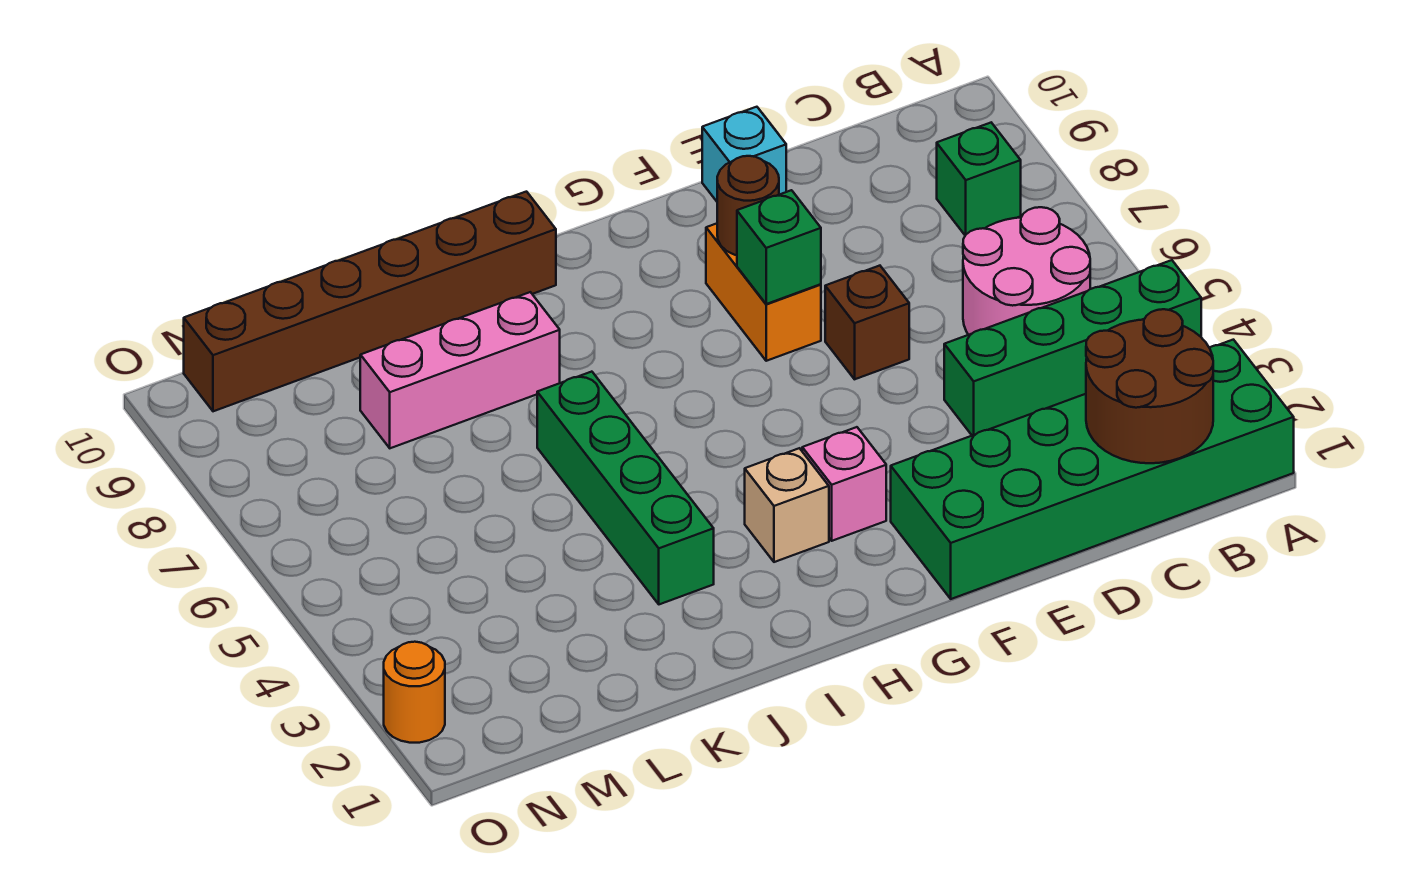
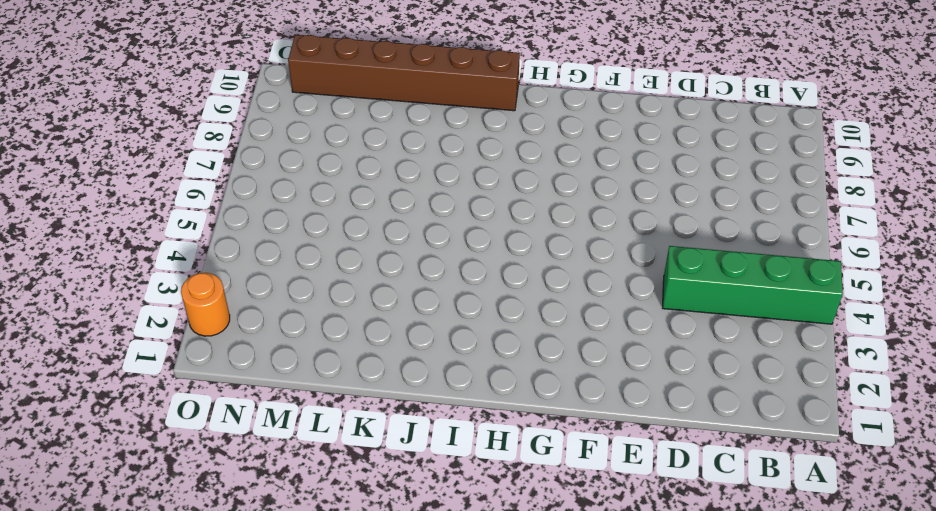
none -> green 2x6 brick [891,340,1294,599]
none -> pink 2x2 round brick [963,207,1090,335]
none -> green 1x1 brick [937,123,1021,235]

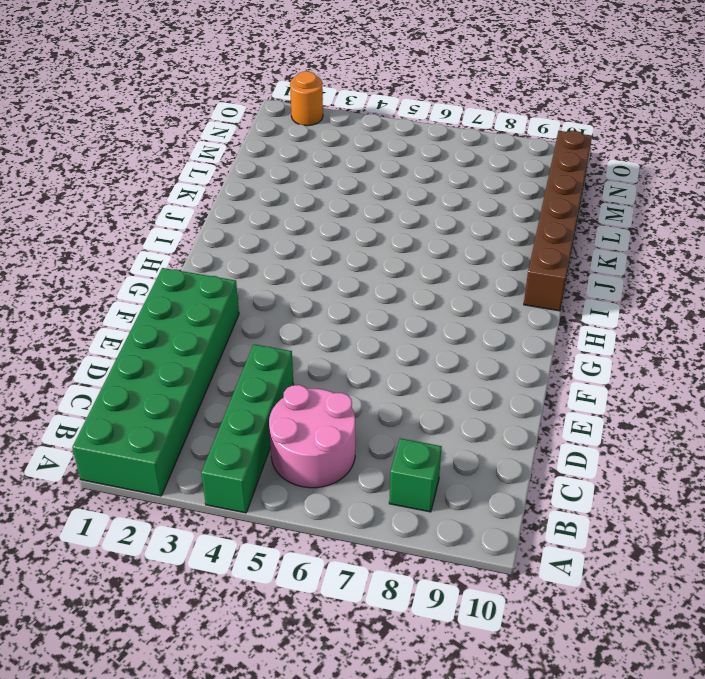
none -> brown 1x1 brick [825,266,909,379]
none -> cyan 1x1 brick [702,107,786,201]
none -> orange 1x2 brick [706,224,821,361]

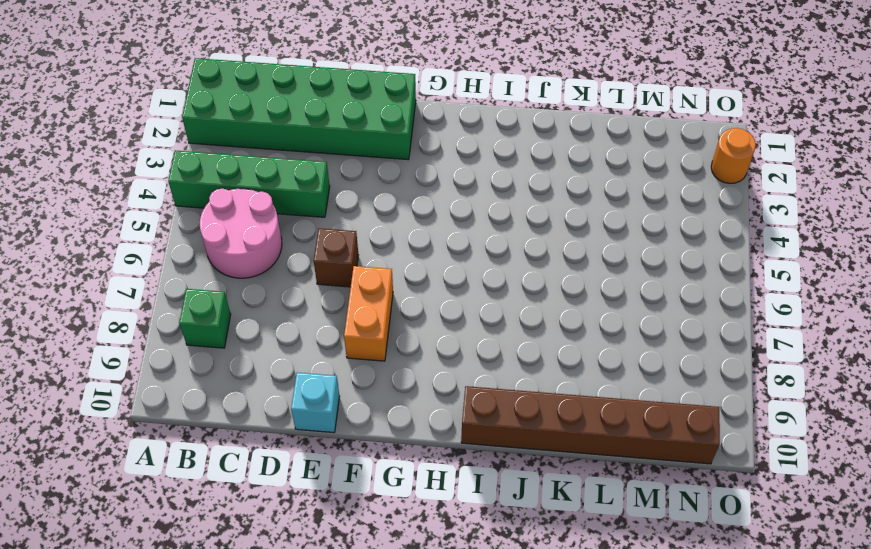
none -> pink 1x1 brick [802,427,886,541]
none -> tan 1x1 brick [745,448,829,562]
none -> green 1x4 brick [537,372,714,604]

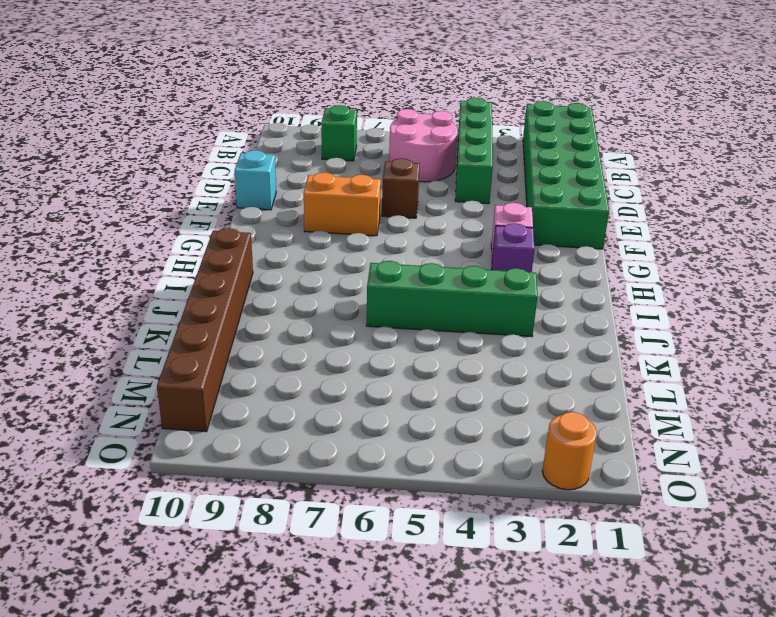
purple 1x1 brick [492,223,535,272] -> tan 1x1 brick [745,448,829,562]
none -> pink 1x3 brick [360,292,560,448]
none -> brown 2x2 round brick [1086,309,1213,463]
none -> green 1x1 brick [737,190,821,304]

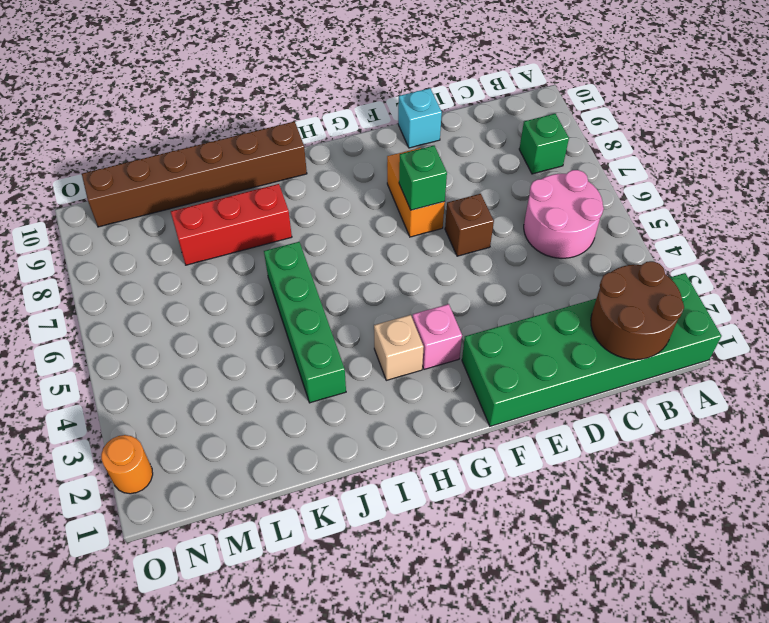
red 1x3 brick [171,184,292,265] -> pink 1x3 brick [360,292,560,448]
none -> green 1x4 brick [944,260,1201,435]
none -> brown 1x1 round brick [717,156,779,255]

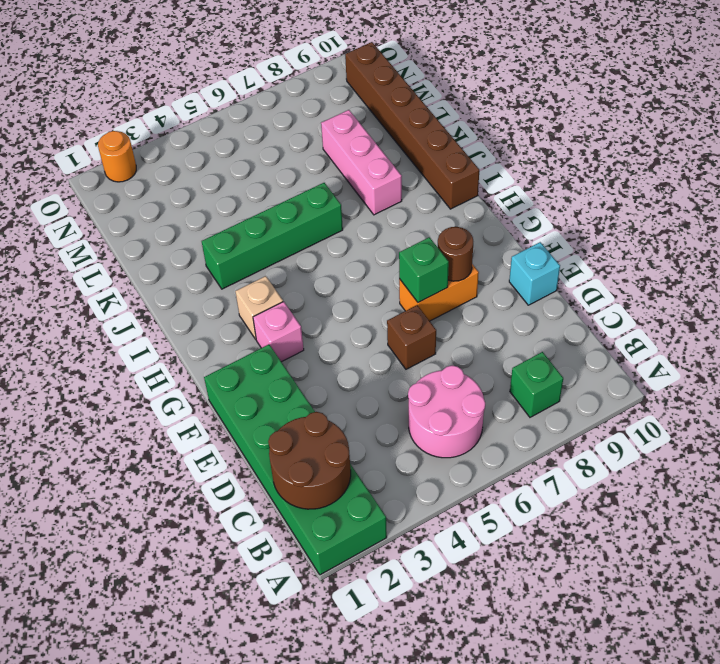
none -> green 1x4 brick [944,260,1201,435]

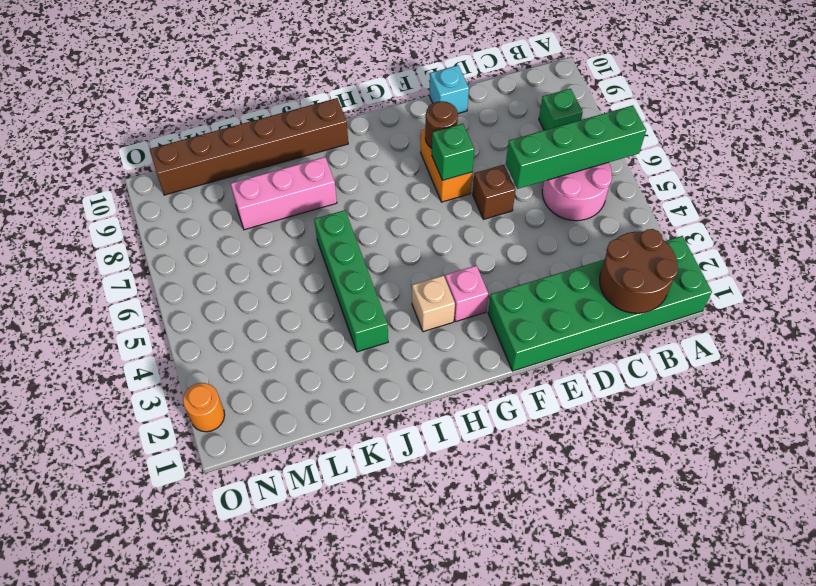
green 1x4 brick [506,105,646,189] -> green 1x4 brick moved to [944,260,1201,435]

